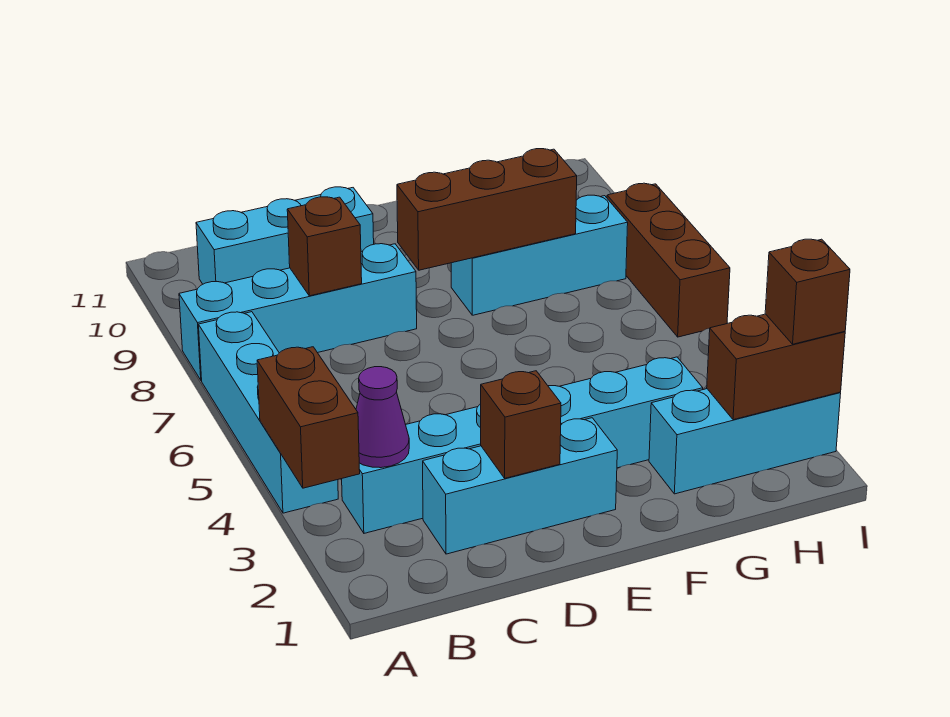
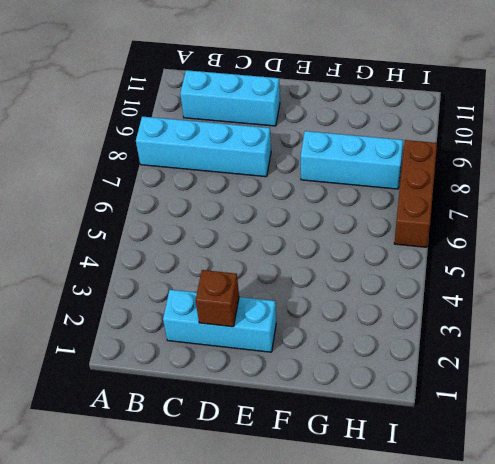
none -> cyan 1x4 brick [198,312,338,513]
none -> cyan 1x6 brick [342,357,703,533]
none -> cyan 1x3 brick [649,389,841,494]

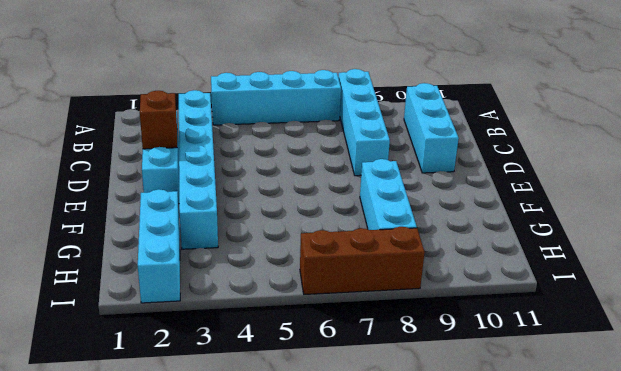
none -> brown 1x2 brick [257,347,360,488]
none -> purple 1x1 cone [356,367,409,468]
none -> brown 1x1 brick [287,197,362,296]

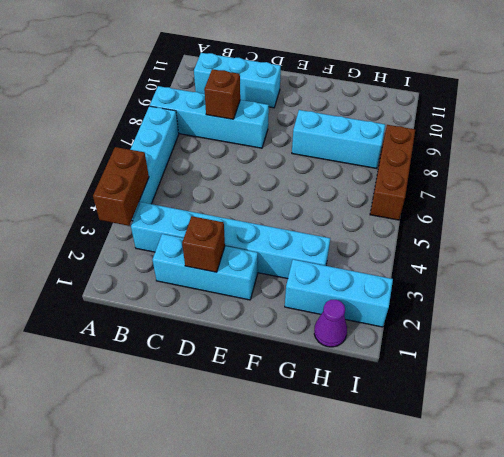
purple 1x1 cone [314,300,347,347] -> purple 1x1 cone moved to [356,367,409,468]
none -> brown 1x3 brick [397,149,577,270]
none -> brown 1x2 brick [707,314,845,420]
none -> brown 1x1 brick [765,239,850,344]

